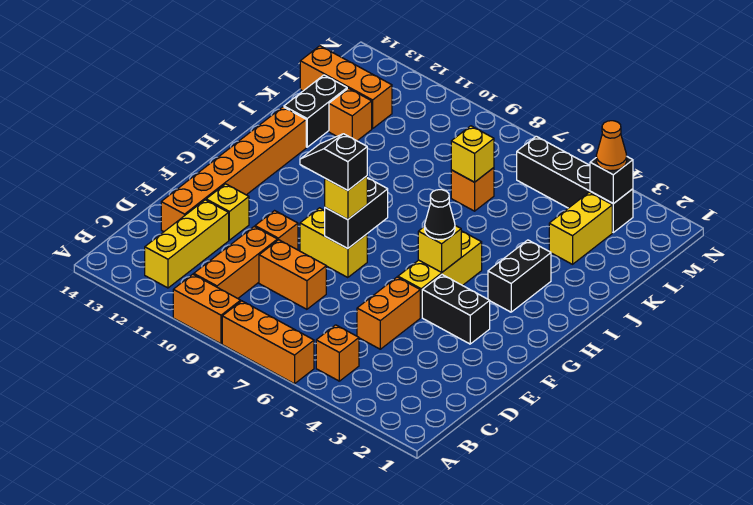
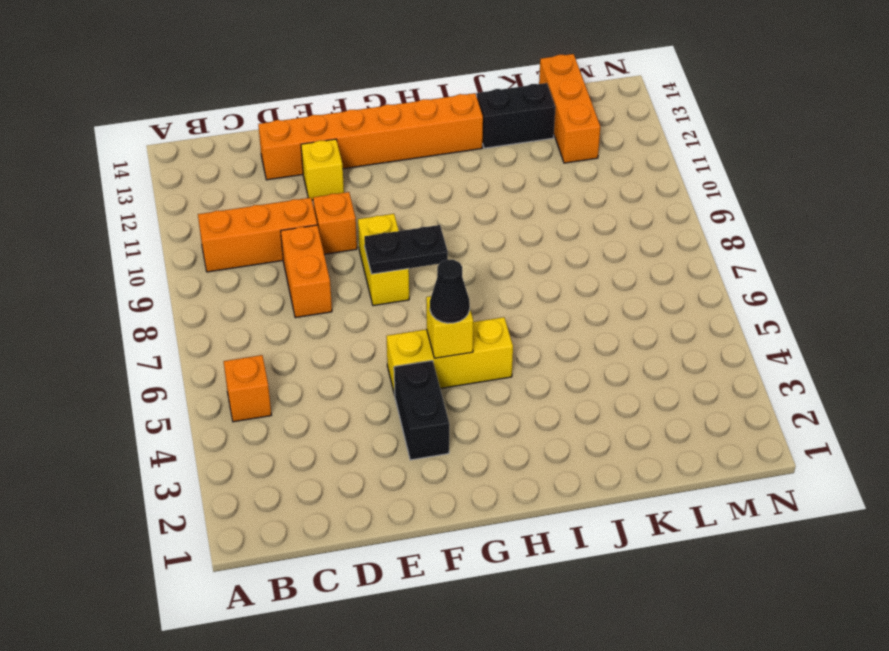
black 1x2 plate [364,225,448,274] -> black 1x2 brick [325,178,388,249]
none -> orange 1x3 brick [222,301,314,384]
none -> orange 1x2 brick [173,274,241,344]
none -> yellow 1x3 brick [145,200,229,288]

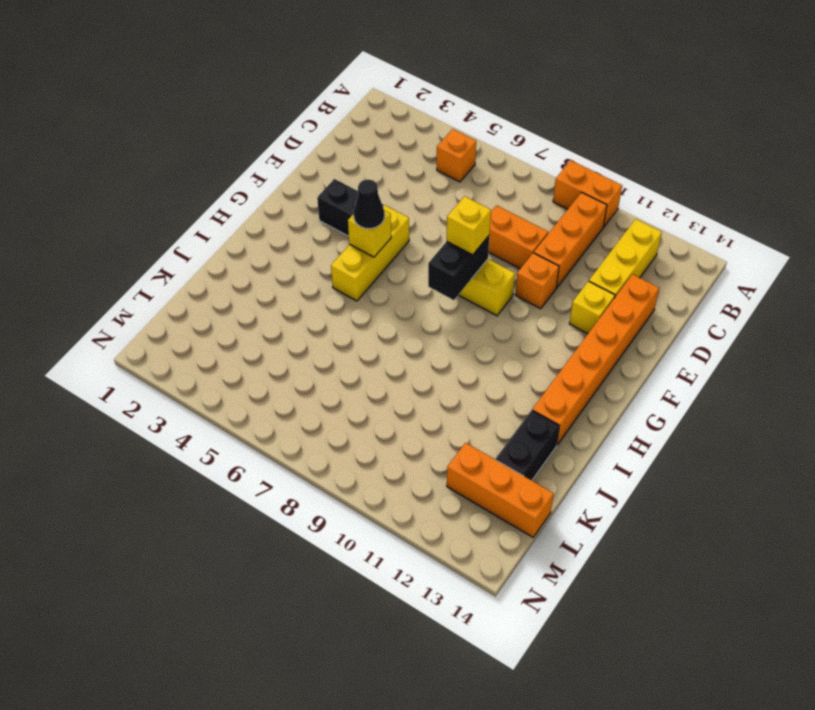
none -> orange 1x3 brick [222,301,314,384]
none -> orange 1x2 brick [357,277,420,349]
none -> black 1x2 brick [488,240,551,312]

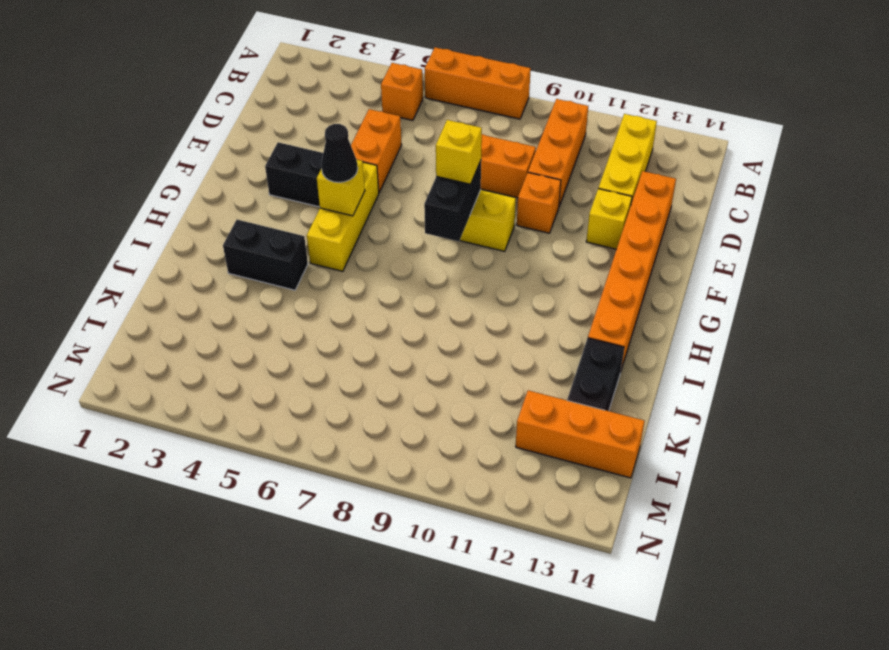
black 1x2 brick [223,220,308,290] -> black 1x2 brick turned to [488,240,551,312]
none -> orange 1x2 brick [173,274,241,344]
none -> yellow 1x2 brick [549,192,612,264]
none -> orange 1x1 brick [451,168,494,211]

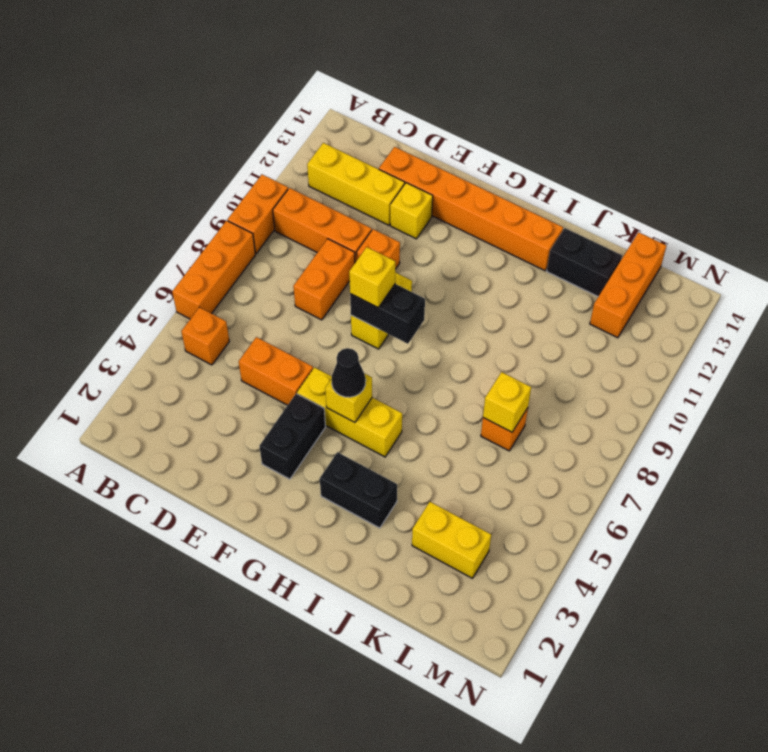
none -> orange 1x1 brick [329,88,372,141]
none -> black 1x4 brick [517,136,633,232]
none -> black 1x1 brick [590,157,633,204]

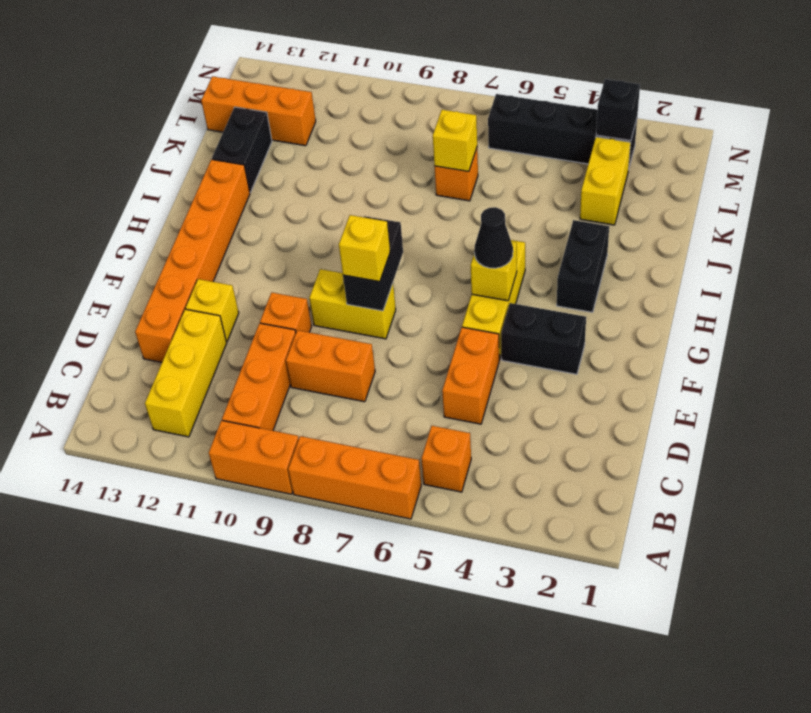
none -> orange 1x1 brick [329,88,372,141]
none -> orange 1x1 cone [596,121,627,171]
none -> black 1x2 slope [300,134,367,190]

